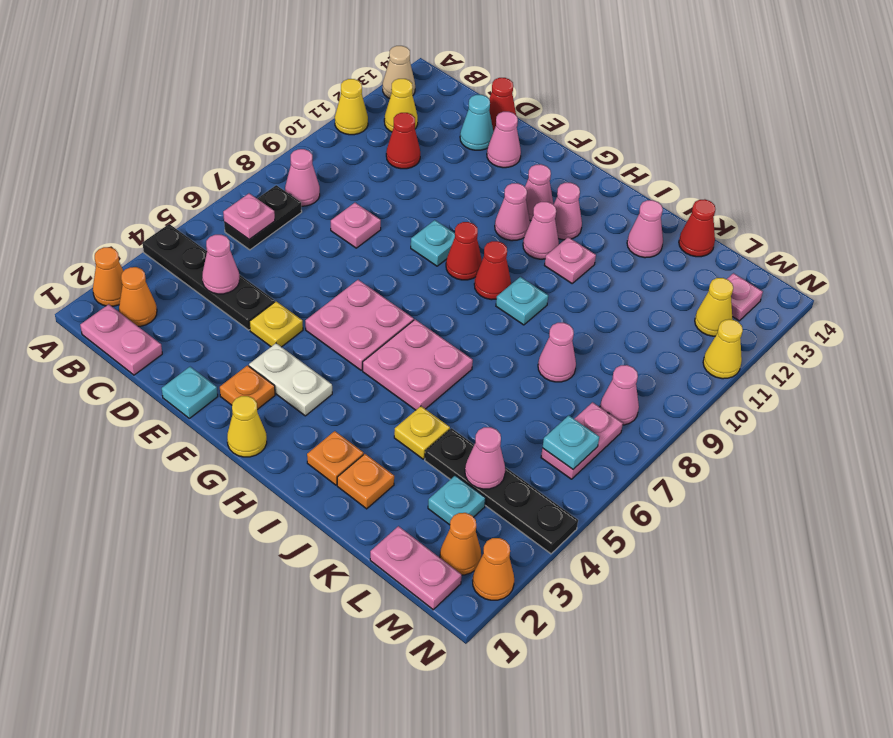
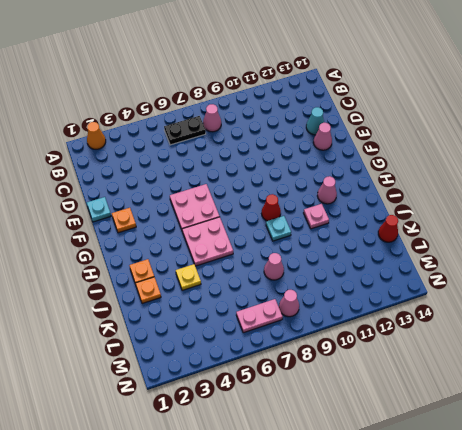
none -> black 1x4 plate [143,224,275,330]
none -> yellow 1x1 cone [335,79,368,135]
none -> tan 1x1 cone [383,46,415,99]
none -> pink 1x2 plate [80,304,162,375]

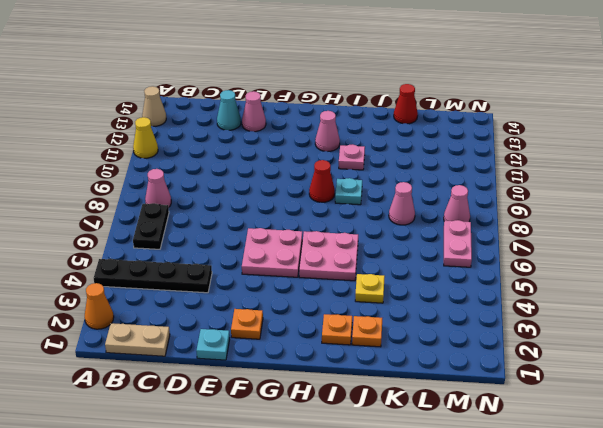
tan 1x2 plate [105,323,170,356] -> pink 1x2 plate [80,304,162,375]
none -> orange 1x1 cone [119,267,157,326]
none -> yellow 1x1 cone [384,79,418,132]
none -> red 1x1 cone [386,113,420,169]
none -> pink 1x1 plate [331,203,381,248]

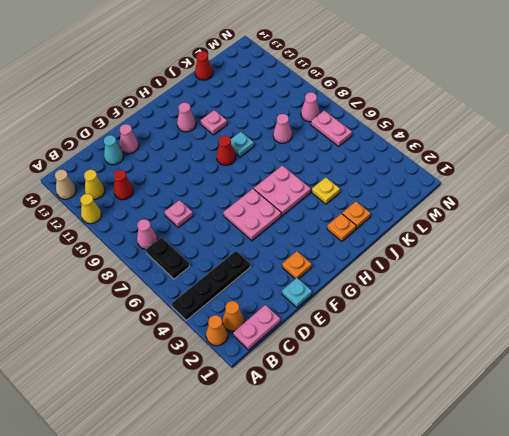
none -> red 1x1 cone [489,78,516,131]
none -> yellow 1x1 plate [249,301,303,347]
none -> white 1x2 plate [249,343,332,416]
none -> cyan 1x1 plate [411,220,455,266]

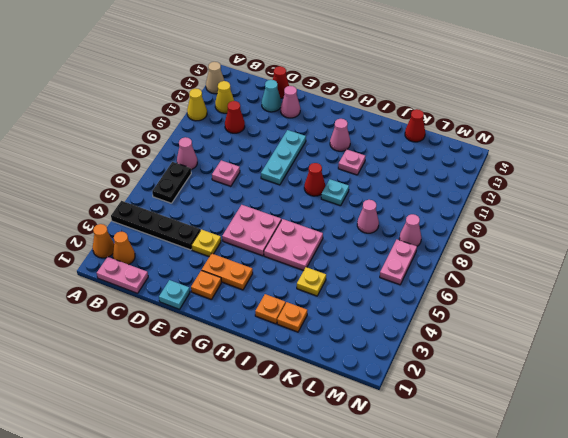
orange 1x2 plate [202,253,253,290] -> white 1x2 plate [249,343,332,416]
cyan 1x3 plate [261,130,306,185] -> cyan 1x1 plate [411,220,455,266]
none -> yellow 1x1 cone [227,396,267,457]
none -> red 1x1 cone [446,222,482,280]
none -> pink 1x1 cone [495,183,530,241]
none -> pink 1x1 cone [525,164,553,221]

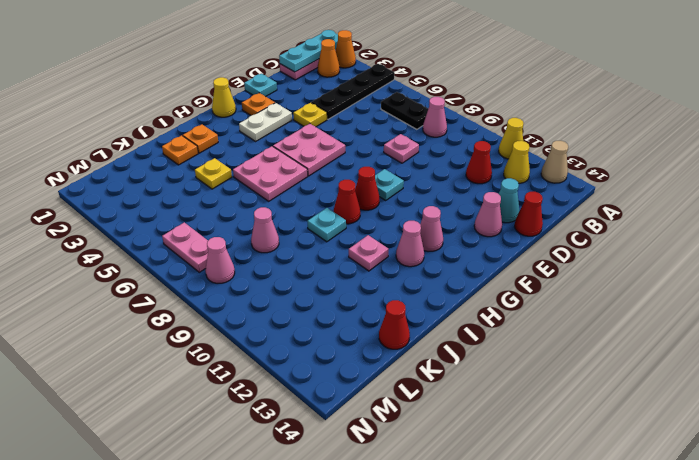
cyan 1x3 plate [279,30,338,72] -> none
none -> pink 1x1 cone [495,183,530,241]
none -> pink 1x1 cone [523,202,559,259]
none -> pink 1x1 cone [627,200,663,258]
none -> black 1x4 plate [425,428,578,554]

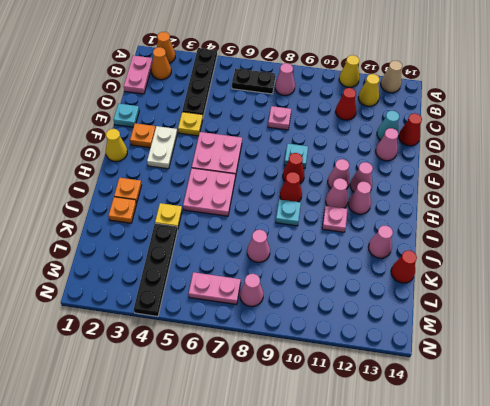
none -> pink 1x2 plate [370,526,462,610]
none -> cyan 1x1 plate [428,475,486,525]
none -> orange 1x1 cone [440,513,481,575]
none -> yellow 1x1 cone [695,278,733,336]

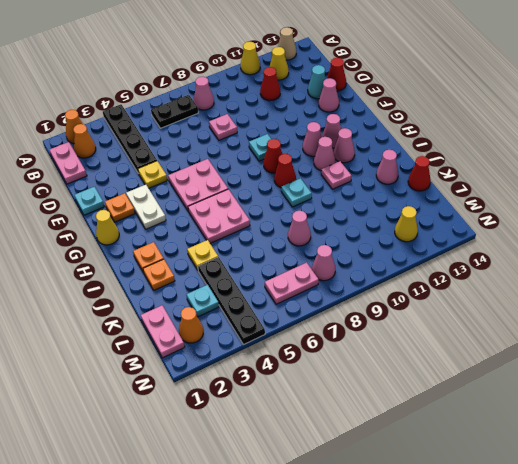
none -> pink 1x1 plate [727,273,763,321]
none -> orange 1x1 cone [473,538,514,600]
none -> yellow 1x1 cone [703,319,743,379]
none -> pink 1x1 plate [223,193,275,239]

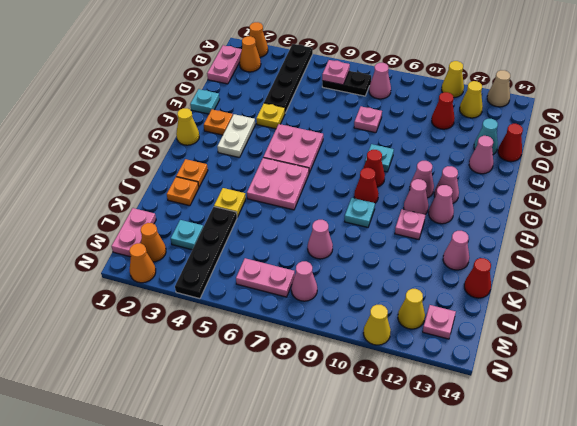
none -> pink 1x1 cone [202,235,239,294]
none -> pink 1x1 cone [465,427,505,489]
none -> cyan 1x1 plate [542,415,599,469]

